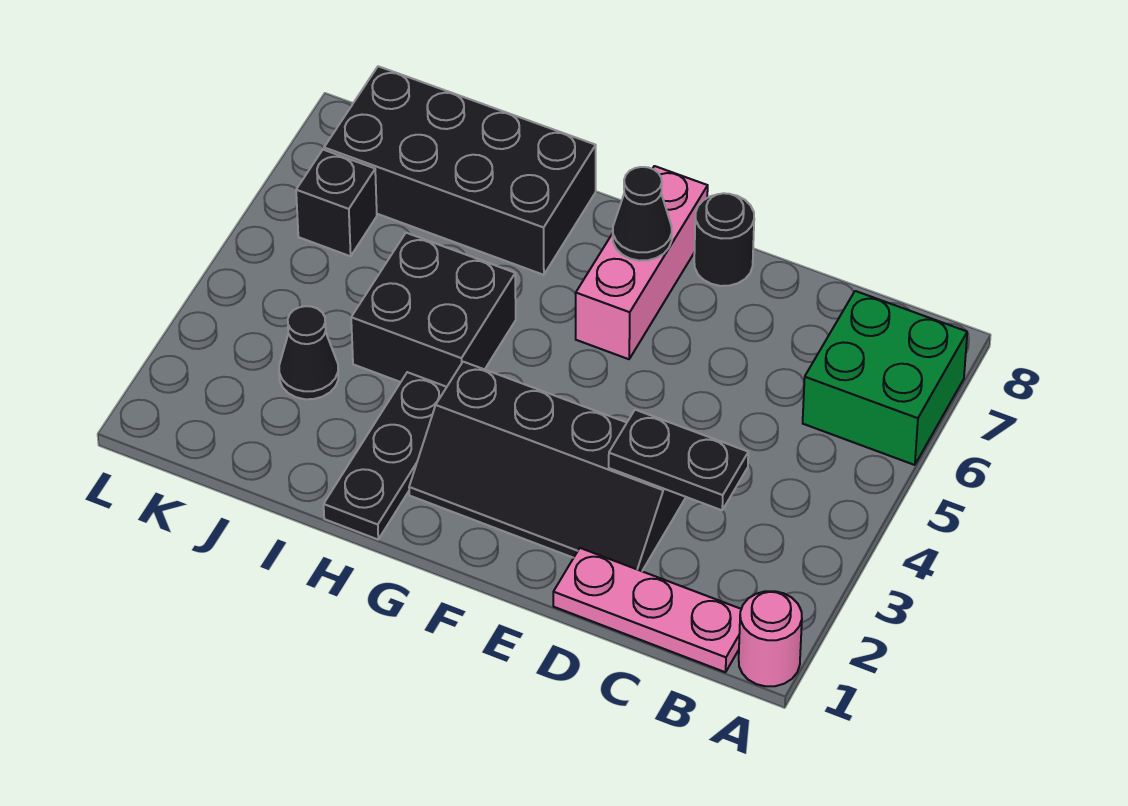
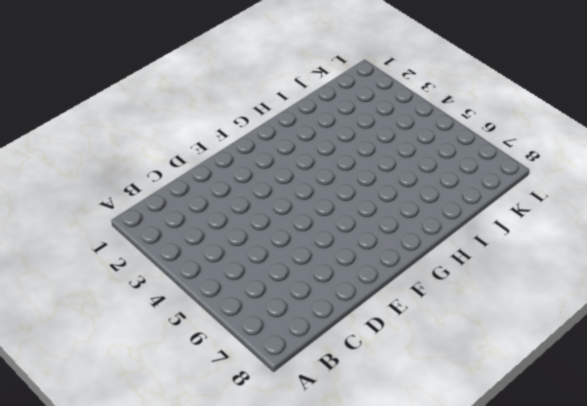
none -> pink 1x1 round brick [739,591,802,686]
none -> green 2x2 brick [803,291,967,465]
none -> pink 1x3 plate [553,548,741,672]

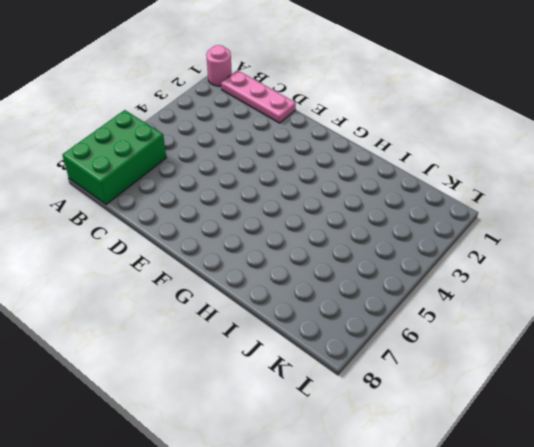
green 2x3 brick [62,110,166,205] -> green 2x2 brick [803,291,967,465]
none -> black 2x4 slope [409,362,686,571]
none -> black 1x1 round brick [694,193,754,286]
none -> pink 1x3 brick [576,166,708,359]

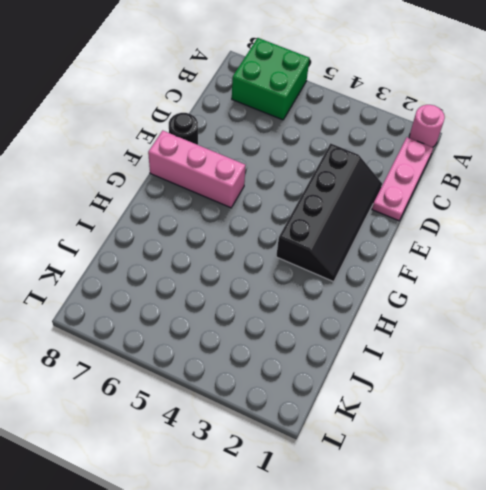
none -> black 1x3 plate [324,372,447,539]
none -> black 2x2 brick [351,233,516,387]
none -> black 2x4 brick [324,66,596,275]

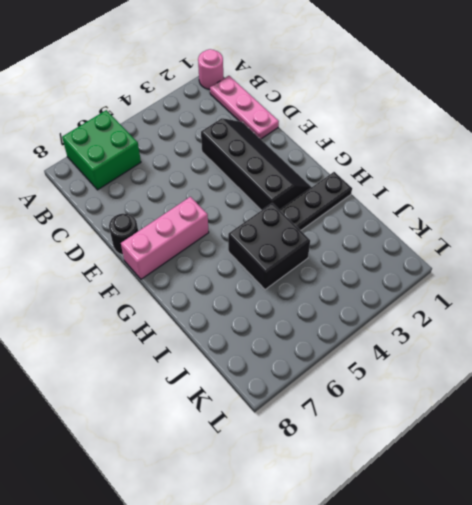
none -> black 2x4 brick [324,66,596,275]
none -> black 1x1 cone [279,306,338,399]
none -> black 1x1 brick [296,150,377,256]

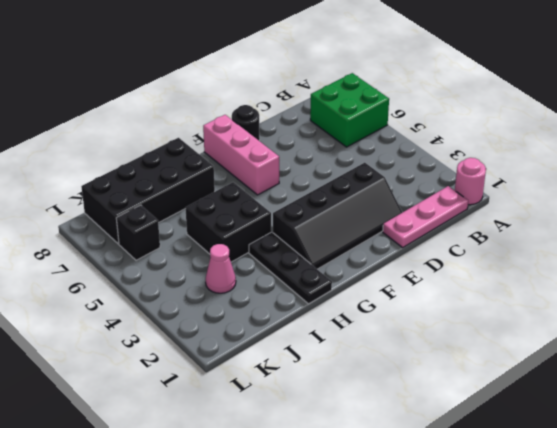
pink 1x1 cone [206,244,236,293] -> black 1x1 cone [279,306,338,399]
none -> black 1x2 plate [609,410,748,510]
none -> black 1x1 cone [613,167,672,261]

